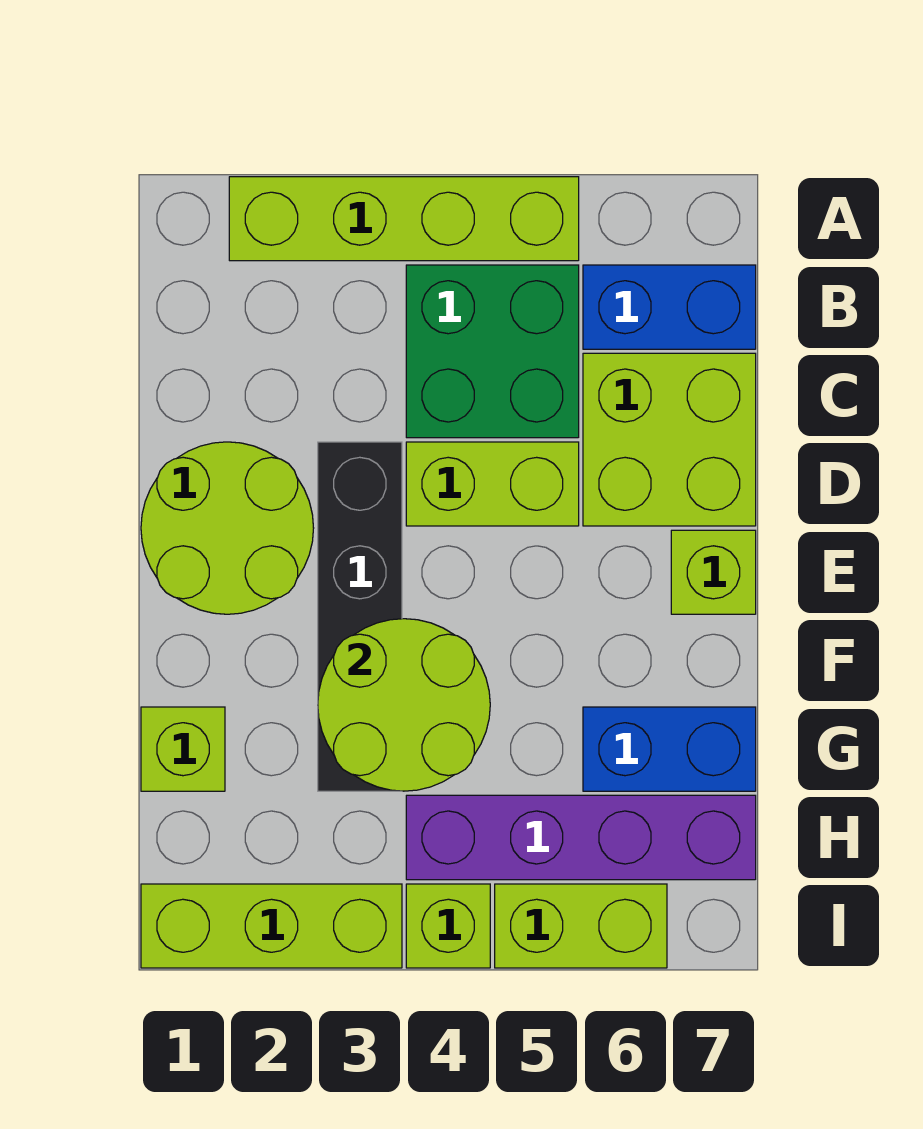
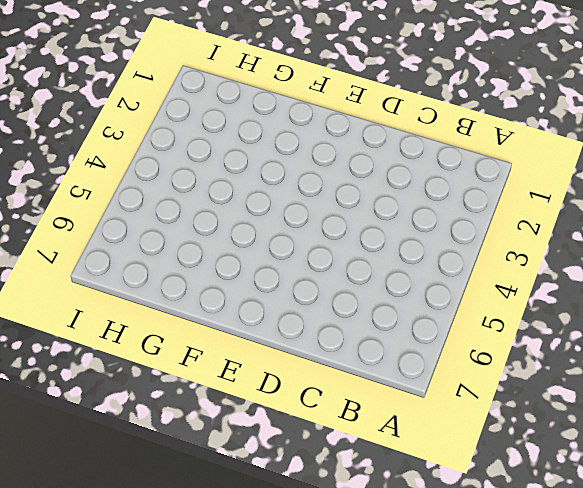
none -> lime 1x4 brick [229,177,579,261]
none -> green 2x2 brick [406,265,579,438]
none -> blue 1x2 brick [583,265,756,349]

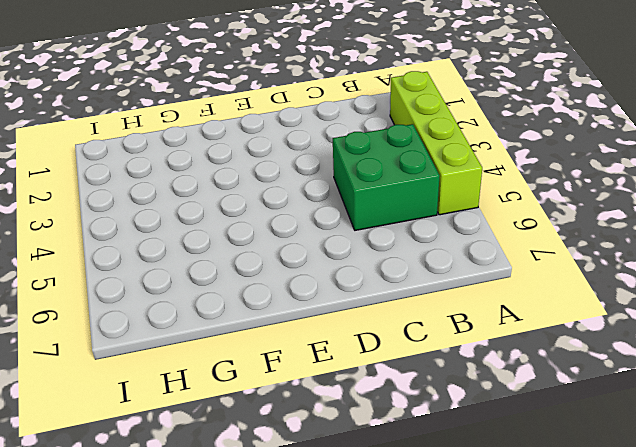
none -> blue 1x2 brick [583,265,756,349]
none -> lime 2x2 brick [583,353,756,526]
none -> lime 2x2 round brick [141,442,314,614]

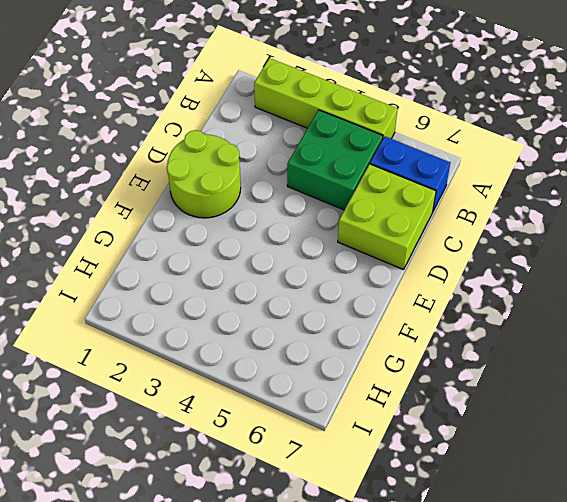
none -> black 1x4 brick [318,442,402,791]
none -> lime 1x2 brick [406,442,579,526]
none -> lime 1x1 brick [671,530,756,614]

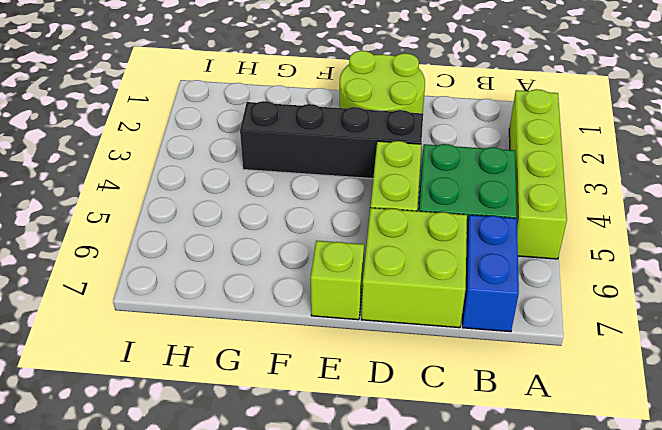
none -> lime 1x1 brick [141,707,225,791]
none -> blue 1x2 brick [583,707,756,791]
none -> purple 1x4 brick [406,795,756,880]

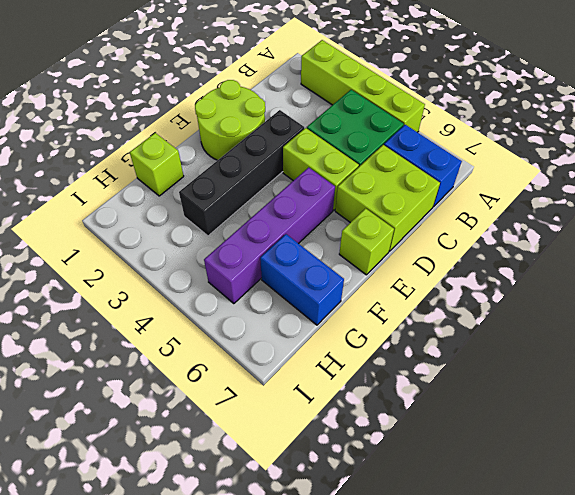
purple 1x4 brick [204,168,335,304] -> purple 1x4 brick turned to [406,795,756,880]
none -> lime 1x3 brick [141,884,402,968]
none -> lime 1x1 brick [406,884,490,968]
none -> lime 1x2 brick [495,884,667,968]

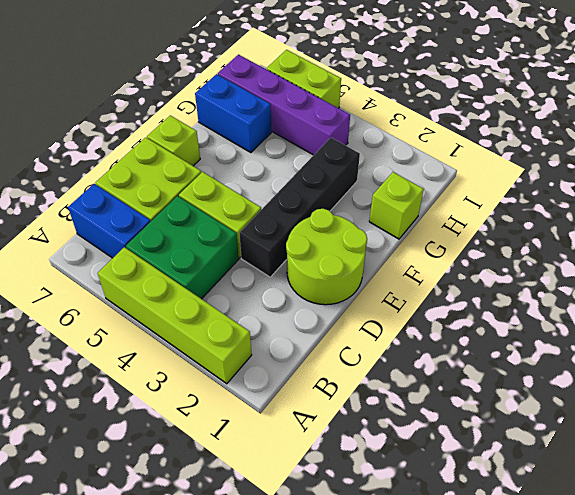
none -> lime 1x3 brick [141,884,402,968]
none -> lime 1x1 brick [406,884,490,968]
none -> lime 2x2 round brick [318,619,490,791]

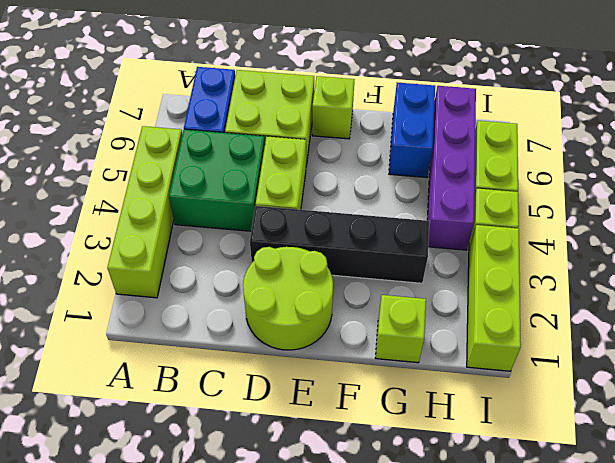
none -> lime 2x2 round brick [318,619,490,791]

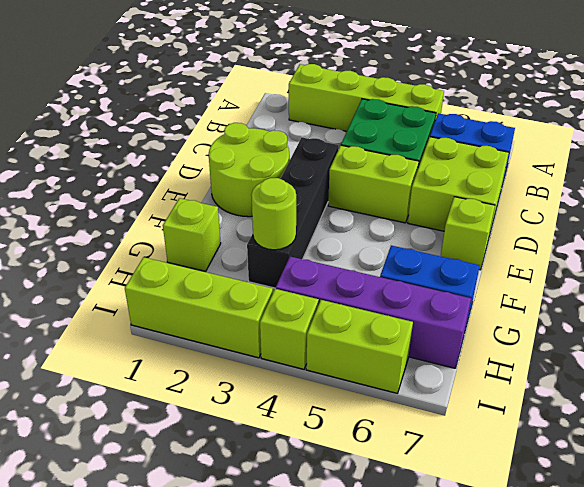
lime 1x1 round brick [251,178,296,250] -> lime 2x2 round brick [318,619,490,791]

